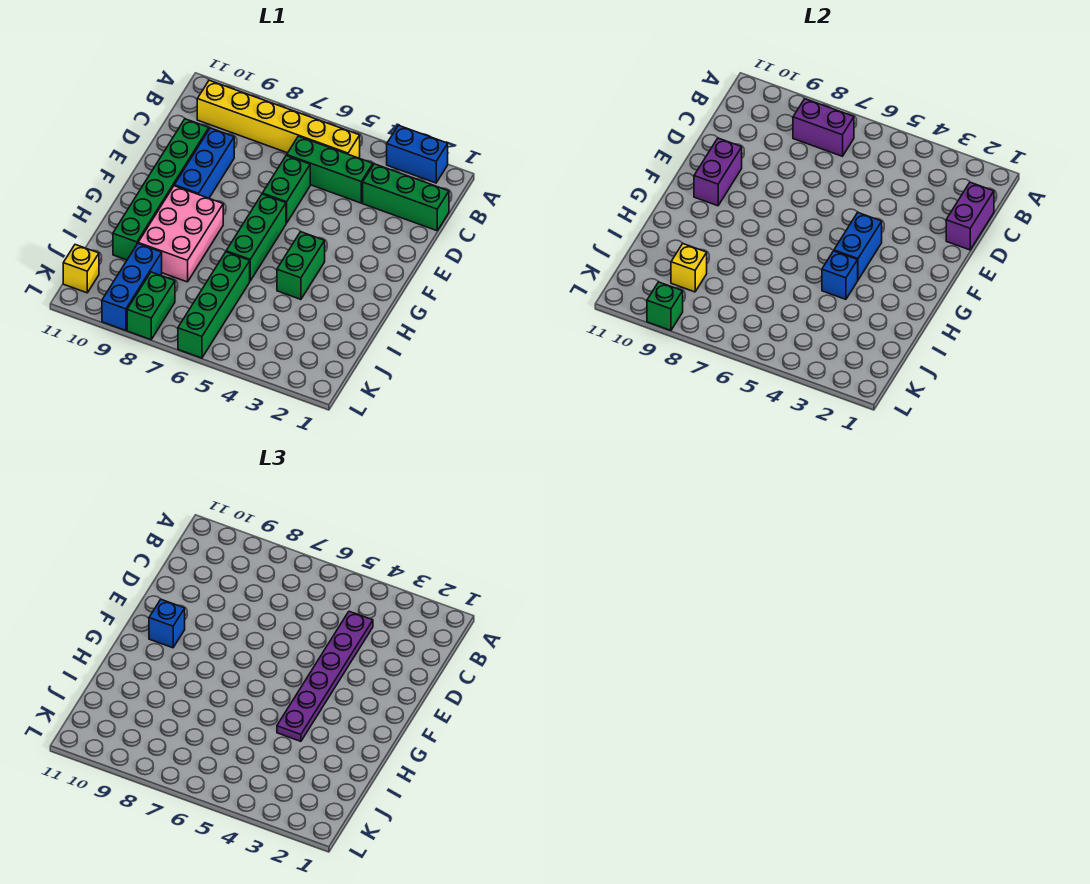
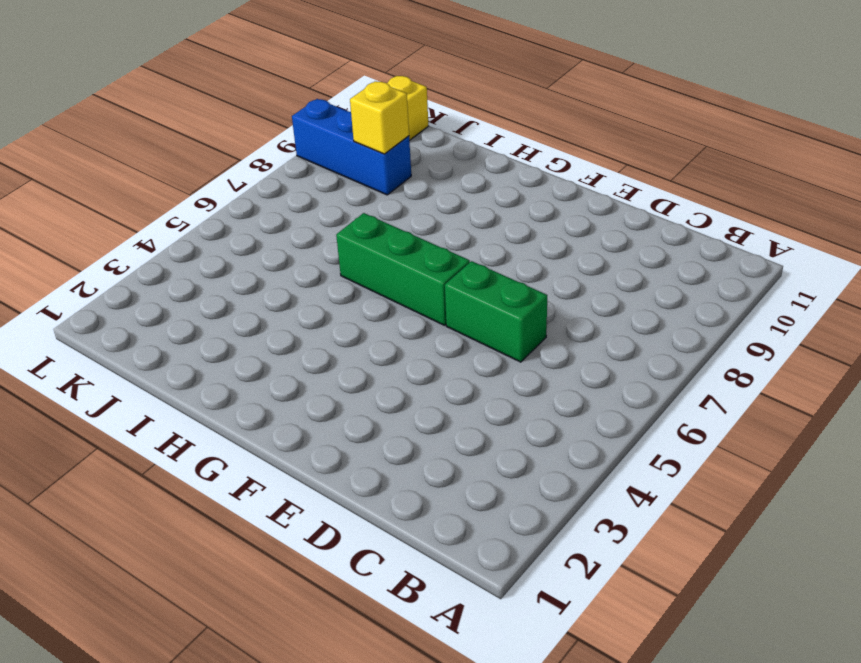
none -> blue 1x2 brick [387,125,448,183]
none -> yellow 1x6 brick [197,80,360,158]
none -> green 1x3 brick [363,164,449,231]

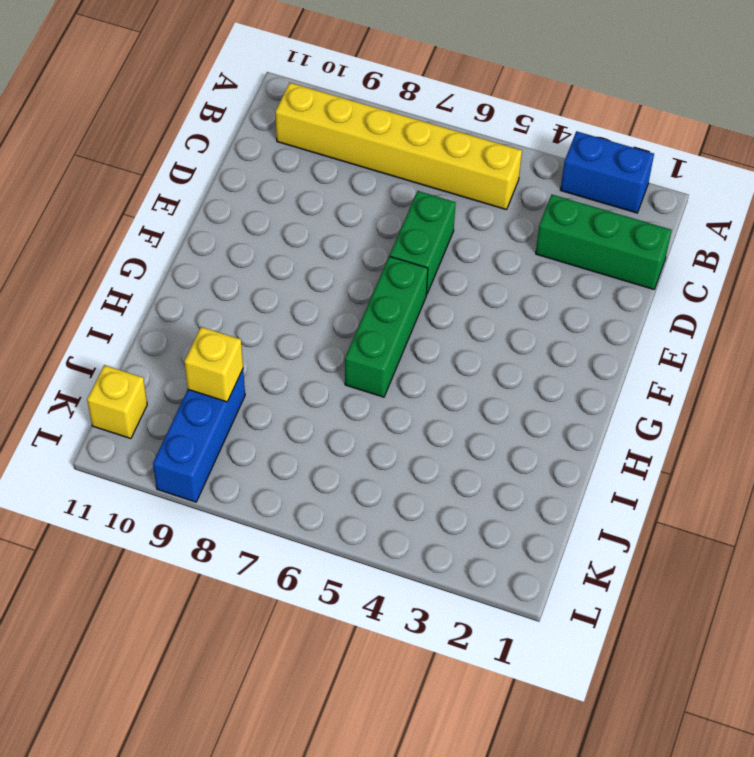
none -> green 1x3 brick [287,136,373,203]
none -> blue 1x3 brick [174,128,234,198]
none -> green 1x6 brick [113,119,209,260]

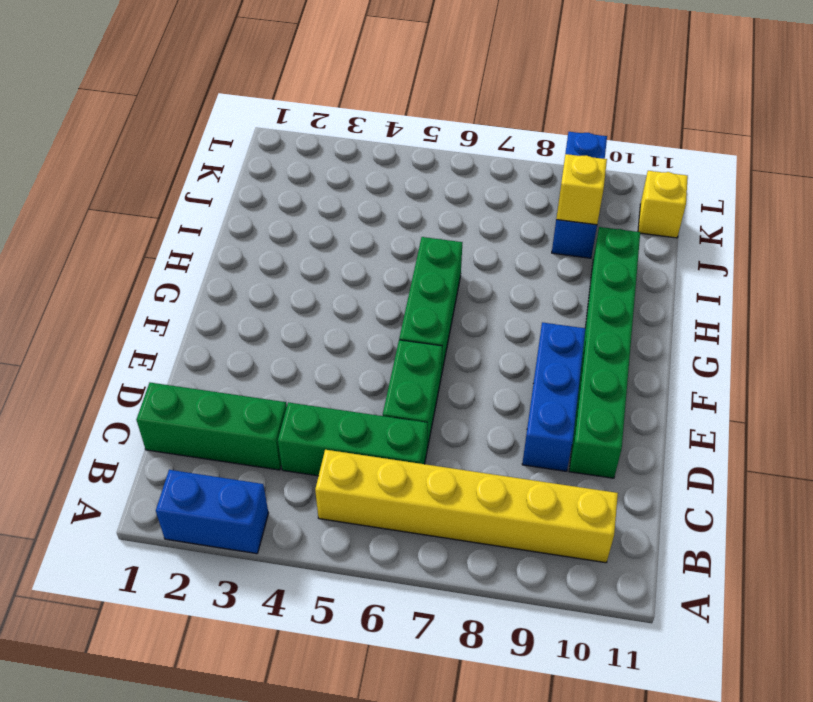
none -> green 1x2 brick [277,232,325,299]
none -> pink 2x3 brick [138,186,223,282]
none -> green 1x4 brick [178,252,250,358]

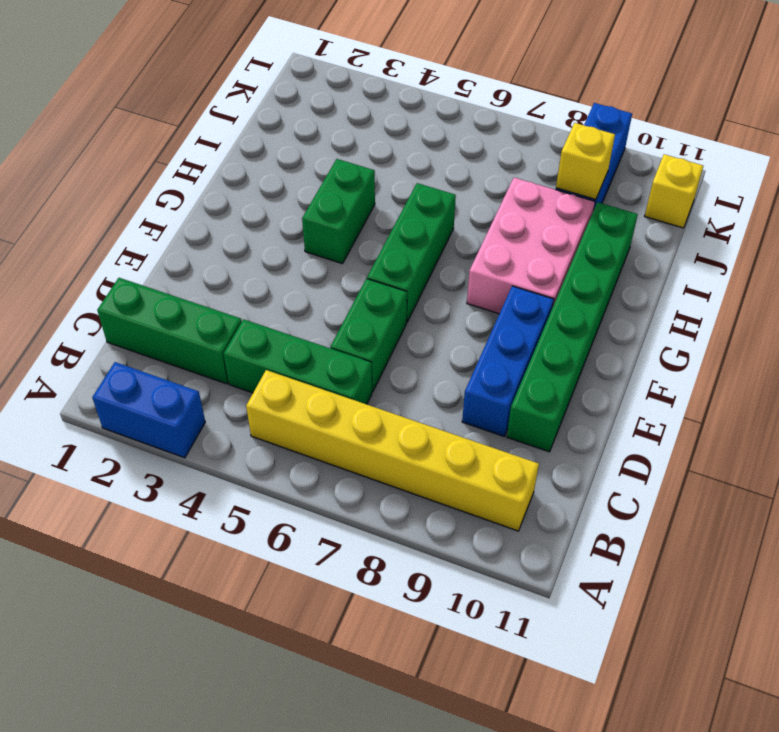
none -> green 1x4 brick [178,252,250,358]
none -> green 1x2 brick [127,272,175,340]
none -> purple 1x2 brick [793,99,854,156]

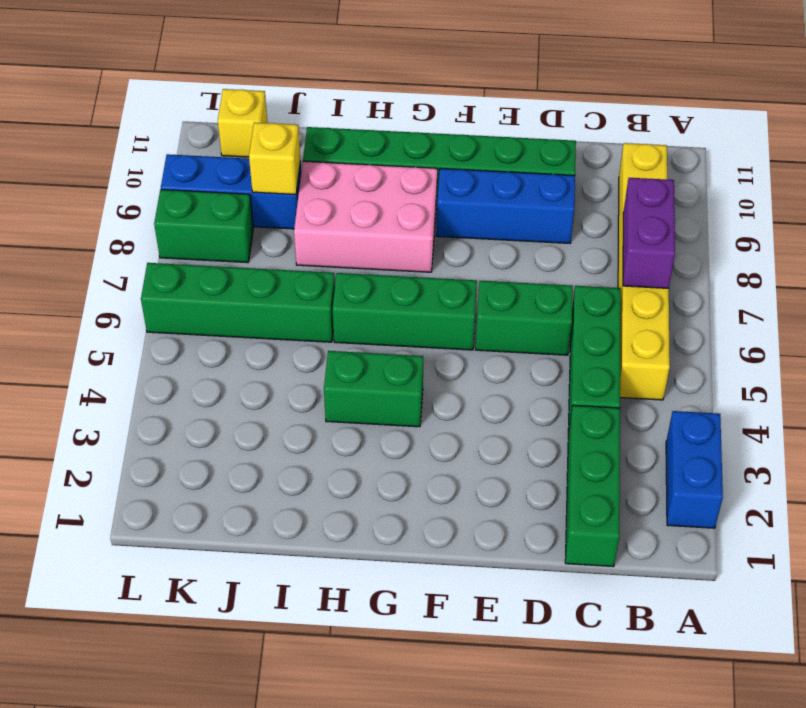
none -> purple 1x2 brick [946,182,994,250]
none -> purple 1x2 brick [694,138,742,206]
none -> blue 1x2 brick [834,212,882,280]

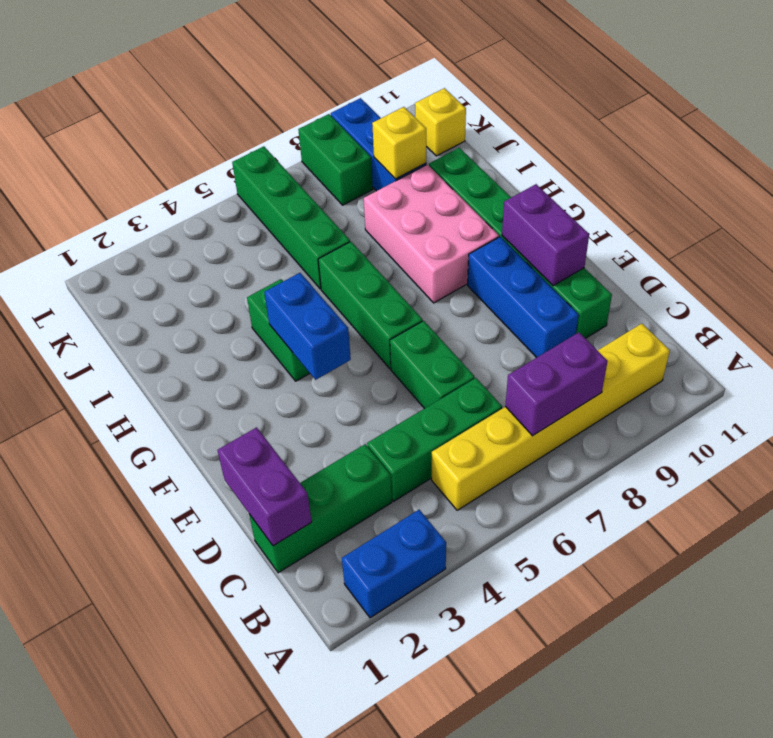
none -> blue 1x1 brick [822,251,858,299]
none -> green 1x1 brick [647,282,683,330]
none -> purple 1x6 plate [277,611,373,741]

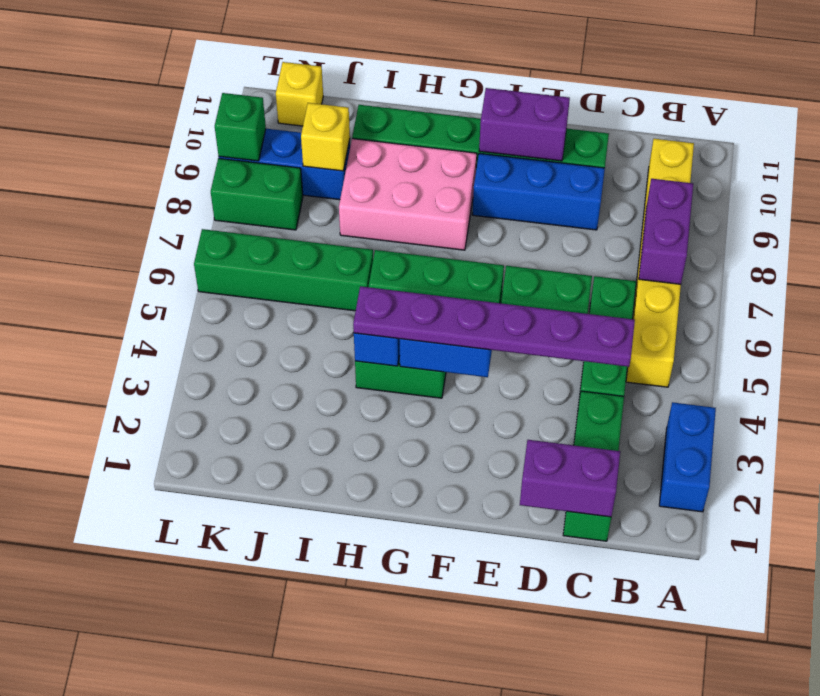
none -> blue 1x1 brick [149,599,185,648]

